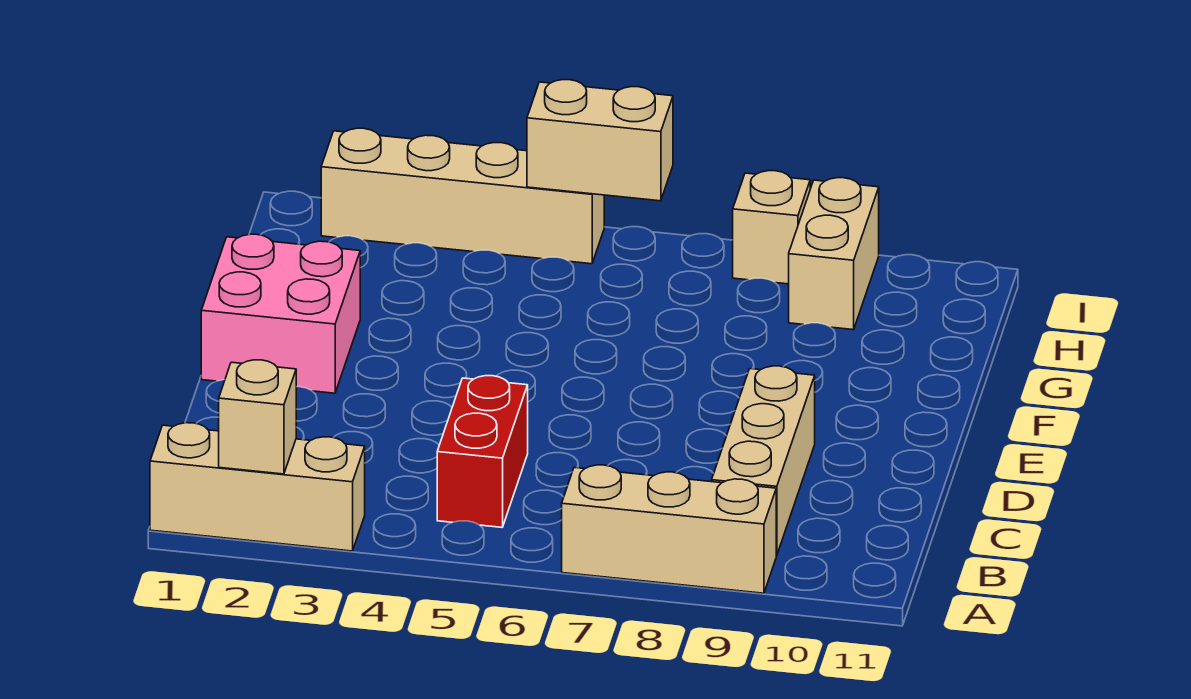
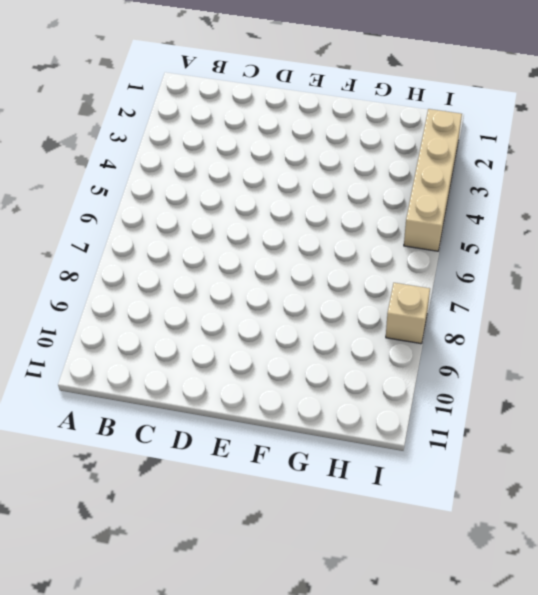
none -> tan 1x3 brick [150,423,365,551]
none -> tan 1x3 brick [562,465,776,593]

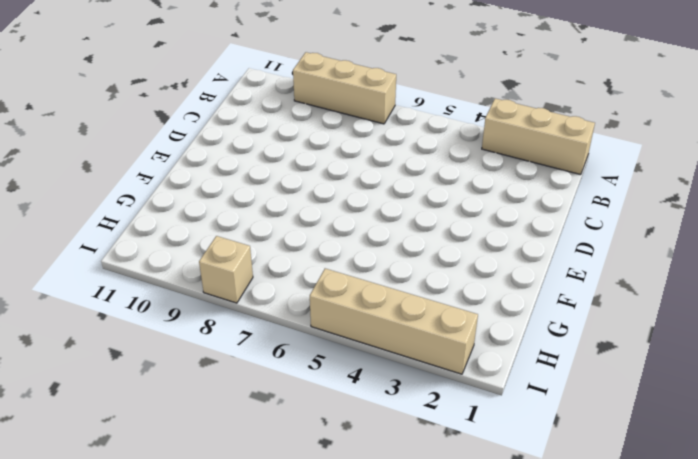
none -> red 1x2 brick [437,376,528,527]
none -> tan 1x3 brick [712,366,815,556]

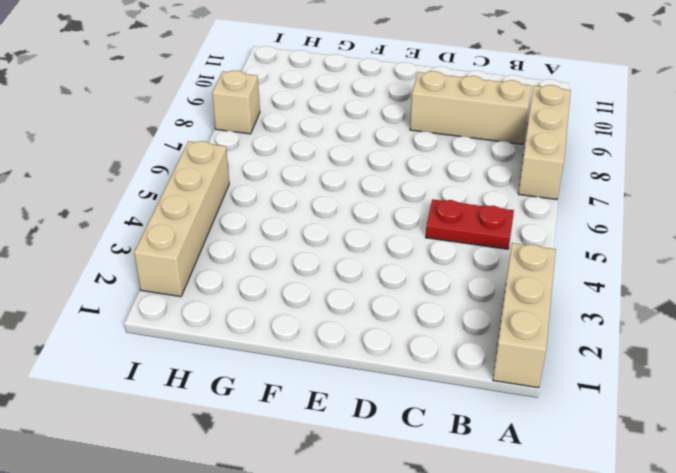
red 1x2 plate [426,199,514,249] -> red 1x2 brick [437,376,528,527]
none -> pink 2x2 brick [201,234,360,393]
none -> tan 1x2 brick [789,178,879,330]

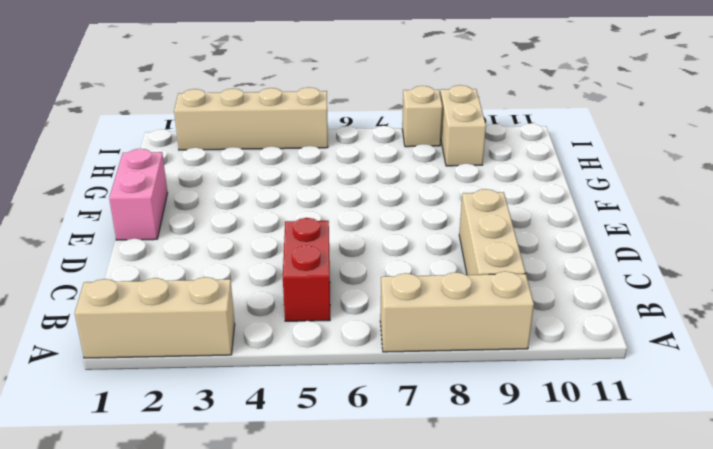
pink 1x2 brick [109,149,168,240] -> pink 2x2 brick [201,234,360,393]
none -> tan 1x1 brick [219,360,296,474]
none -> tan 1x2 brick [527,80,673,201]

